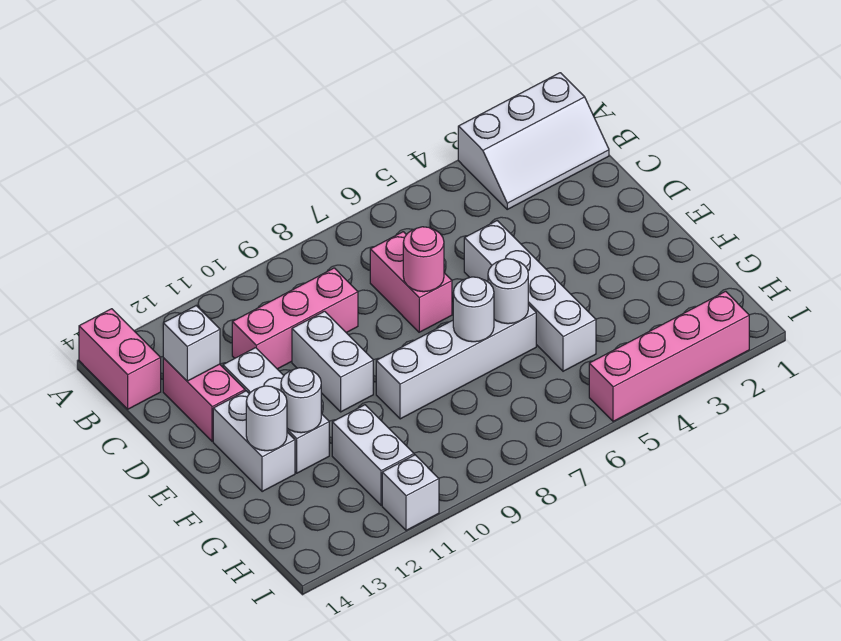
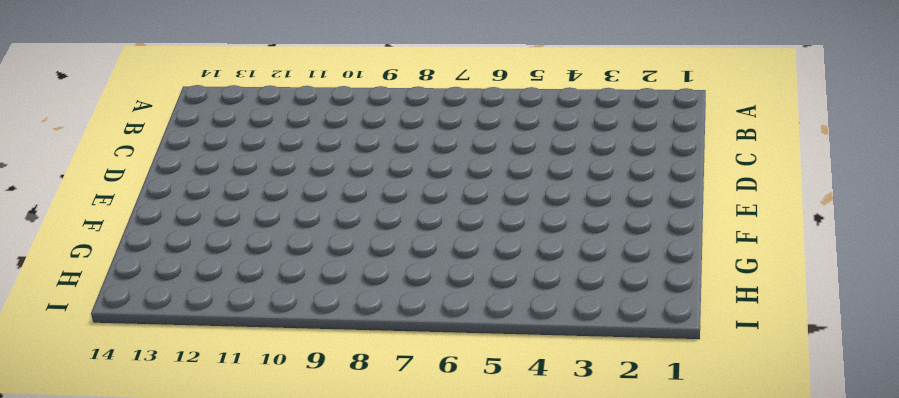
none -> white 2x3 slope [458,73,609,209]
none -> pink 1x2 brick [79,309,161,409]
none -> pink 1x2 brick [370,232,452,332]

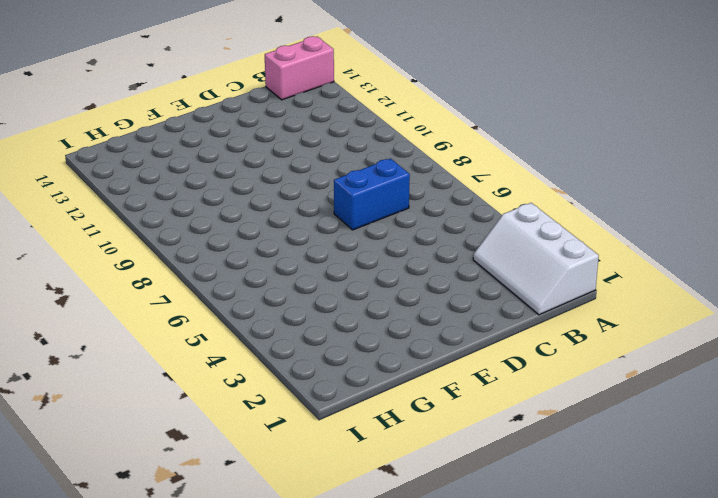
blue 1x2 brick [334,159,410,230] -> pink 1x2 brick [370,232,452,332]
none -> pink 1x3 brick [232,268,358,369]
none -> pink 1x2 brick [163,358,245,441]
none -> white 1x4 brick [464,221,596,371]

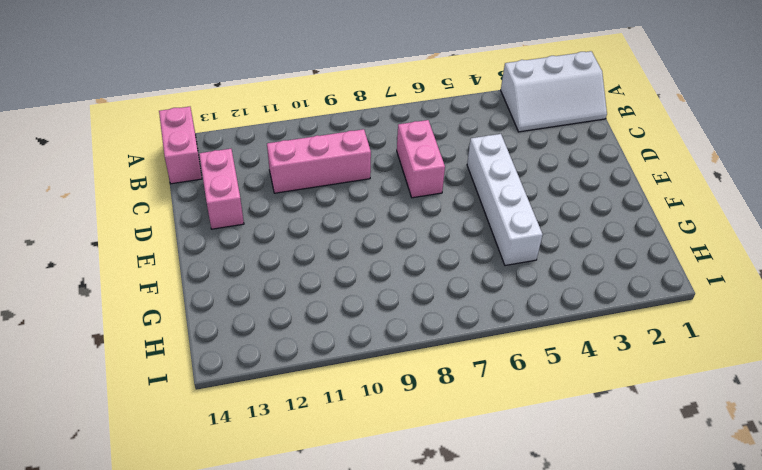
none -> white 1x2 brick [292,311,373,412]
none -> white 1x3 brick [223,348,329,473]
none -> white 1x2 brick [213,391,295,492]

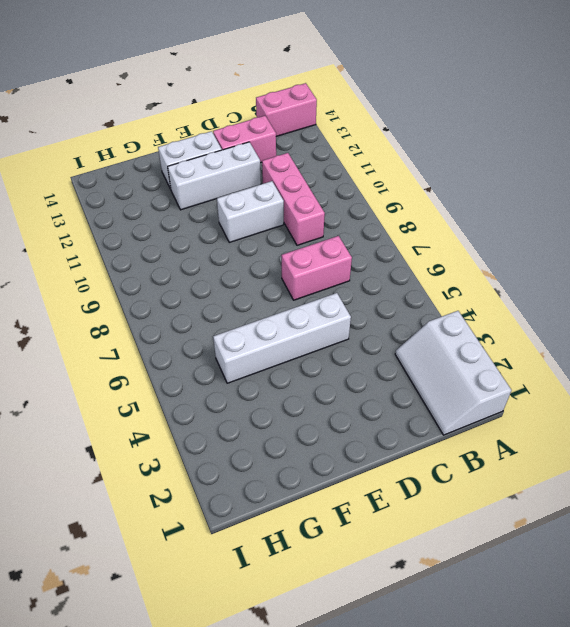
none -> white 1x4 brick [376,305,536,419]
none -> white 1x2 brick [332,405,414,505]
none -> pink 1x4 brick [589,291,749,421]

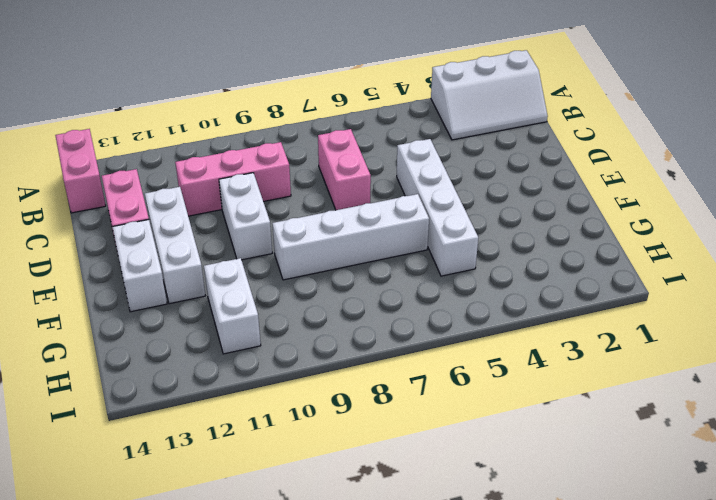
none -> pink 1x4 brick [589,291,749,421]
none -> white 1x1 brick [382,455,439,530]
none -> white 1x1 brick [163,306,220,381]

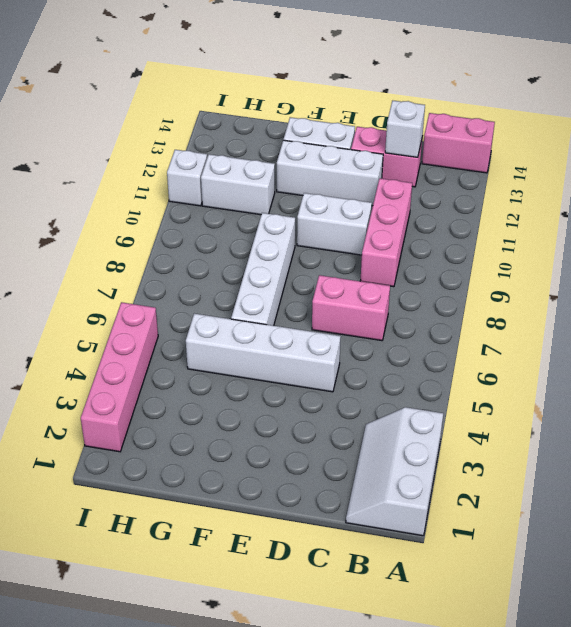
none -> pink 1x1 round brick [403,227,444,292]
none -> white 1x1 round brick [488,259,528,324]
none -> white 1x1 round brick [453,277,494,342]

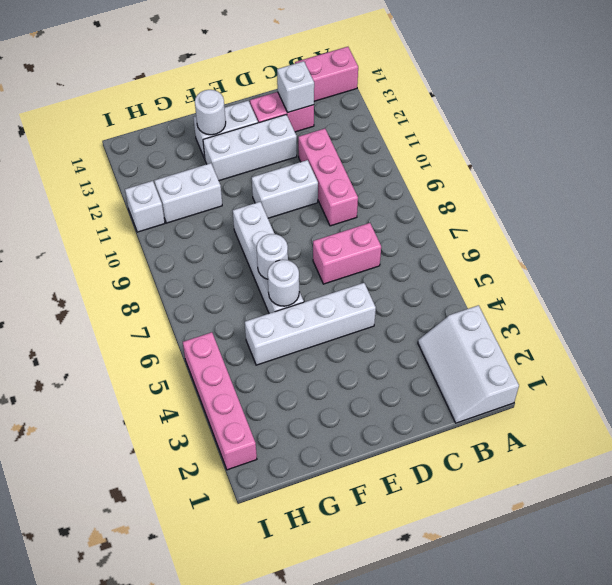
none -> pink 1x1 round brick [403,227,444,292]
none -> white 1x1 round brick [281,368,321,433]

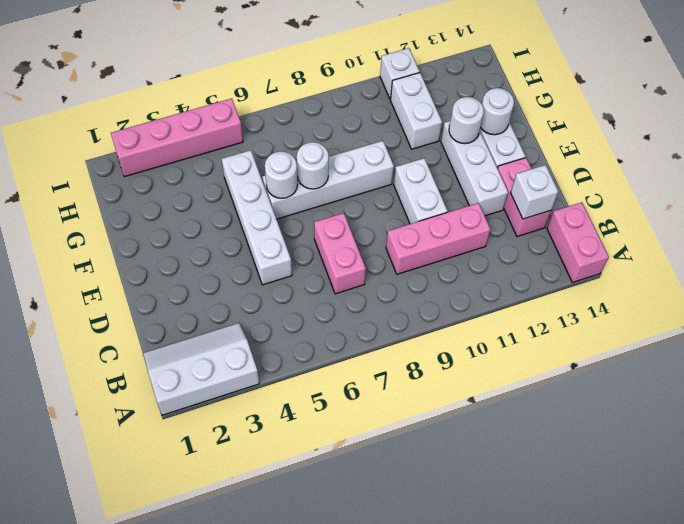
none -> pink 1x1 round brick [403,227,444,292]

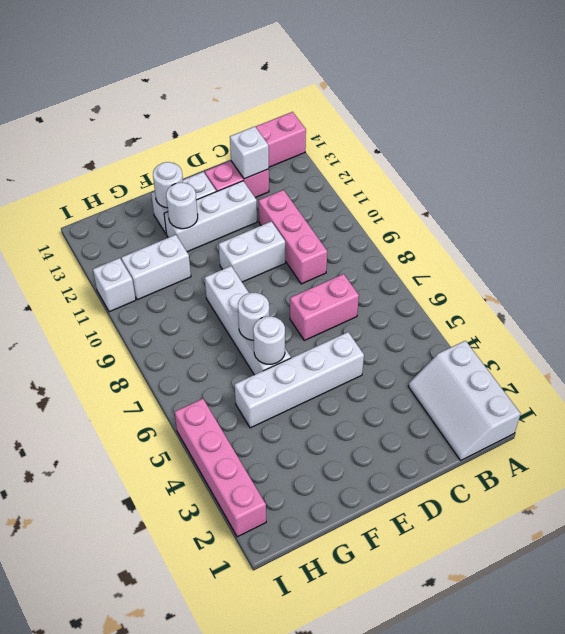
none -> pink 1x1 round brick [403,227,444,292]

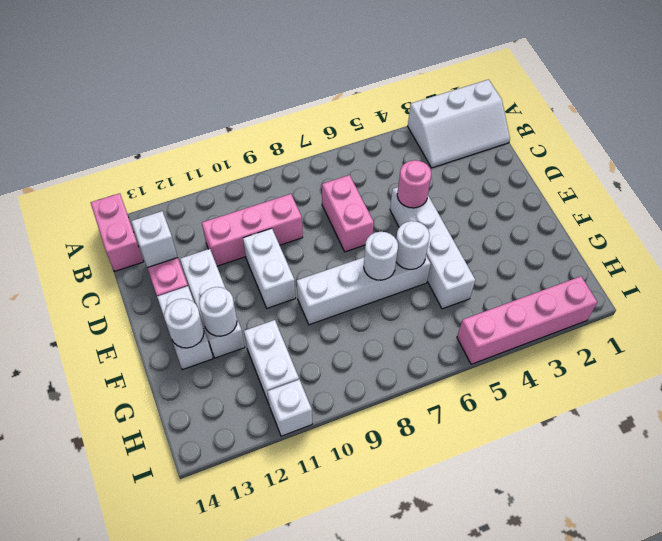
pink 1x1 round brick [397,160,431,208] -> pink 1x1 round brick moved to [403,227,444,292]

